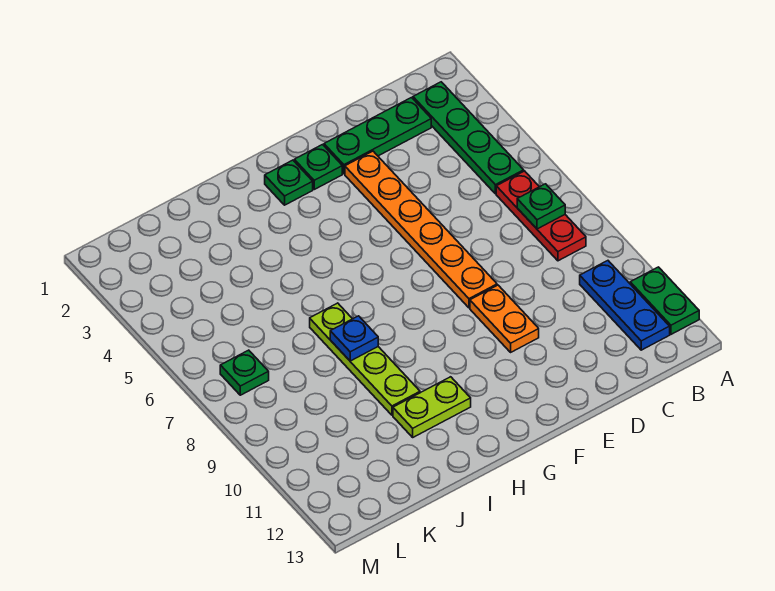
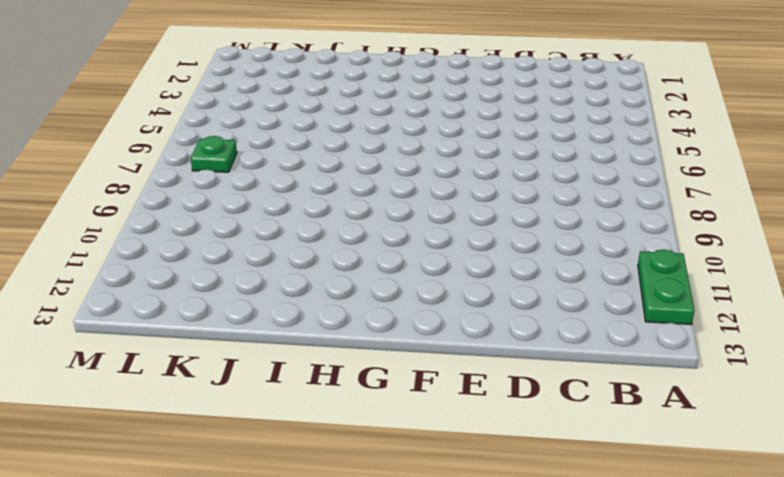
none -> green 1x4 plate [413,82,524,194]
none -> red 1x3 plate [496,171,586,261]
none -> blue 1x3 plate [580,261,670,350]

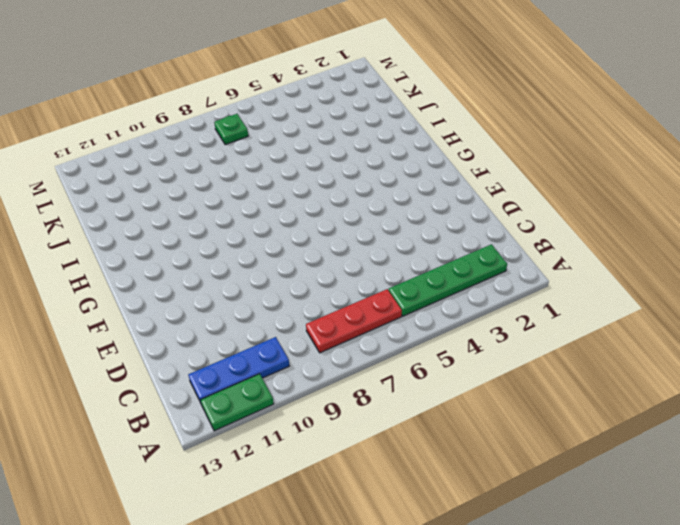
none -> green 1x3 plate [324,98,431,174]
none -> orange 1x6 plate [345,151,497,308]
none -> orange 1x2 plate [470,285,539,352]

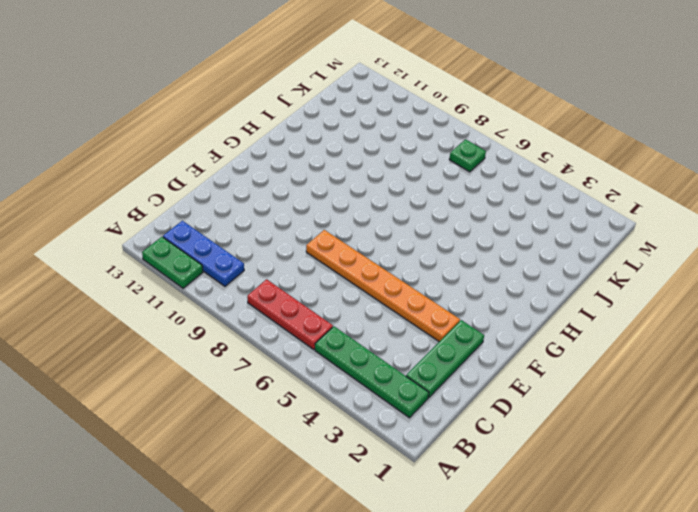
none -> orange 1x2 plate [470,285,539,352]
none -> green 1x1 plate [294,145,342,189]
none -> green 1x1 plate [265,160,313,205]

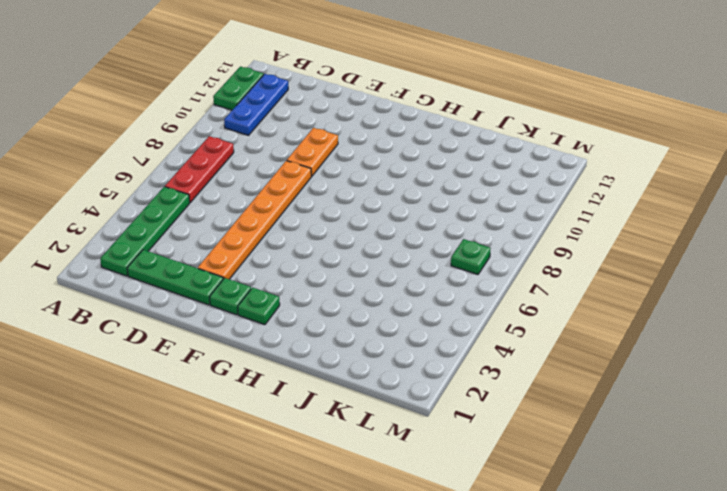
none -> lime 1x2 plate [393,377,471,437]
none -> lime 1x4 plate [310,303,420,415]
none -> green 1x1 plate [517,184,565,229]

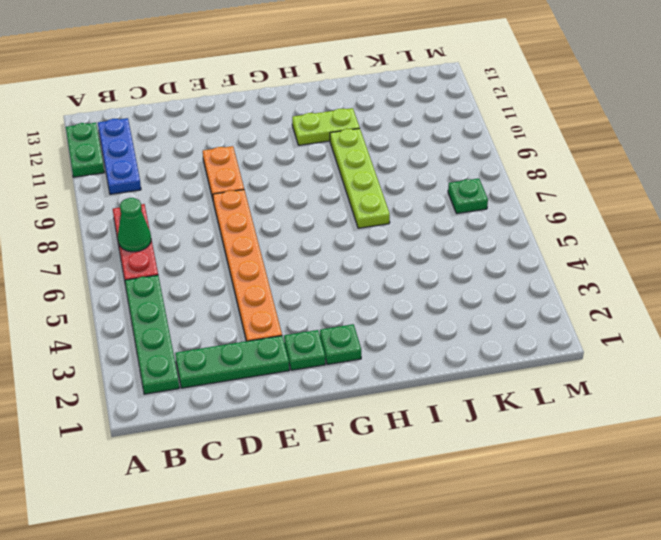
green 1x1 cone [118,198,151,252] -> green 1x1 plate [517,184,565,229]
none -> blue 1x1 plate [330,316,378,361]

